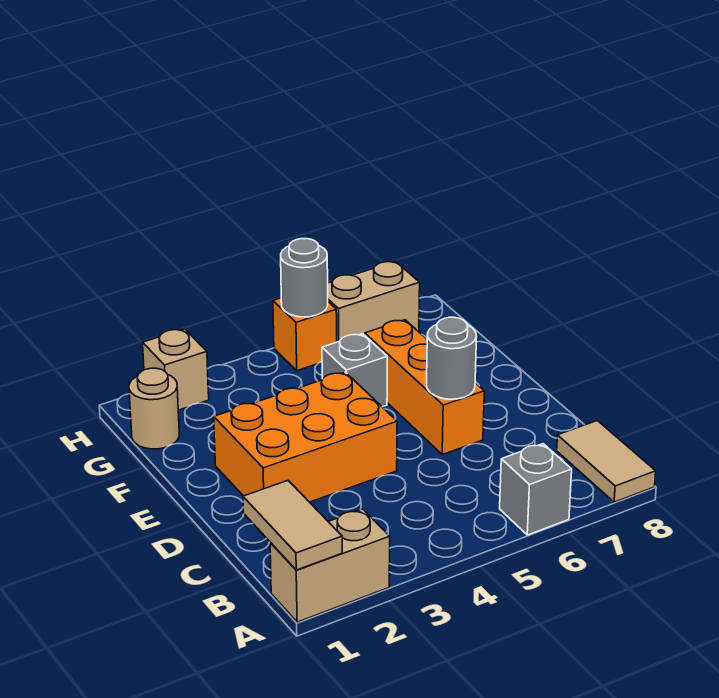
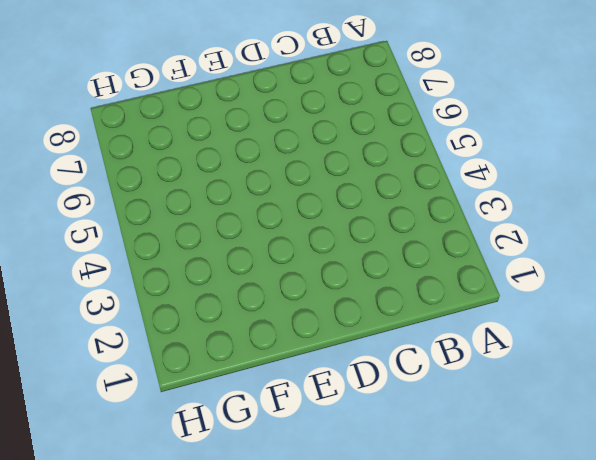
none -> tan 1x2 brick [270,509,390,622]
none -> grey 1x1 brick [500,444,572,535]
none -> tan 1x2 tile [557,421,656,502]

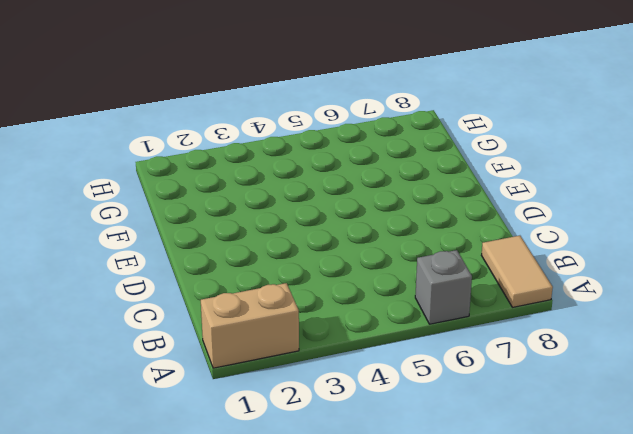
none -> orange 2x3 brick [214,372,397,502]
none -> orange 1x3 brick [365,320,484,455]
none -> grey 1x1 brick [322,334,387,407]

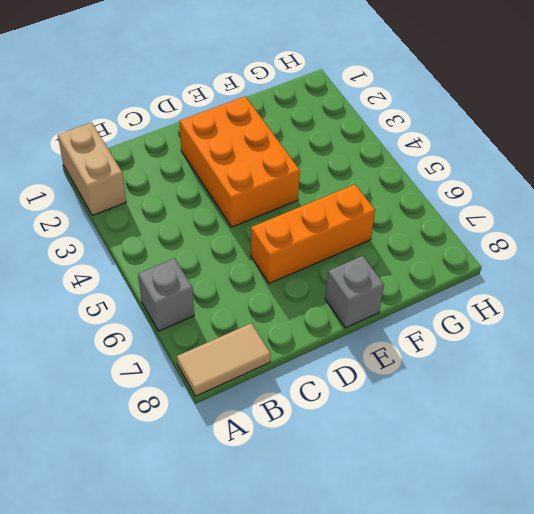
grey 1x1 brick [325,256,384,328] -> grey 1x1 brick moved to [322,334,387,407]
none -> tan 1x1 round brick [129,368,179,449]
none -> tan 1x1 brick [143,329,209,410]
none -> orange 1x1 brick [273,298,337,371]

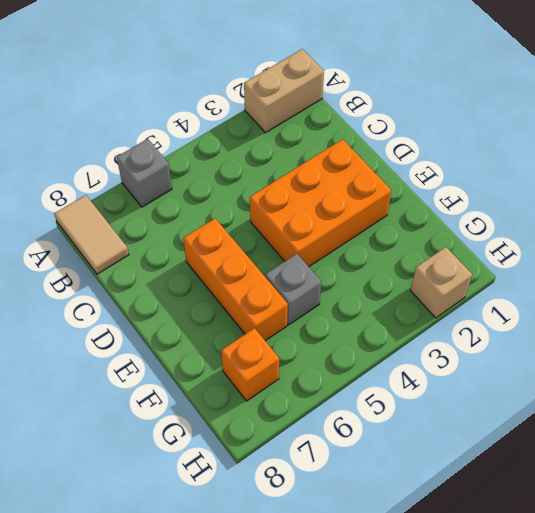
orange 1x1 brick [221,328,279,401] -> orange 1x1 brick moved to [273,298,337,371]
none -> tan 1x1 round brick [129,368,179,449]
none -> tan 1x2 brick [328,261,420,342]
none -> tan 1x2 tile [243,481,342,570]

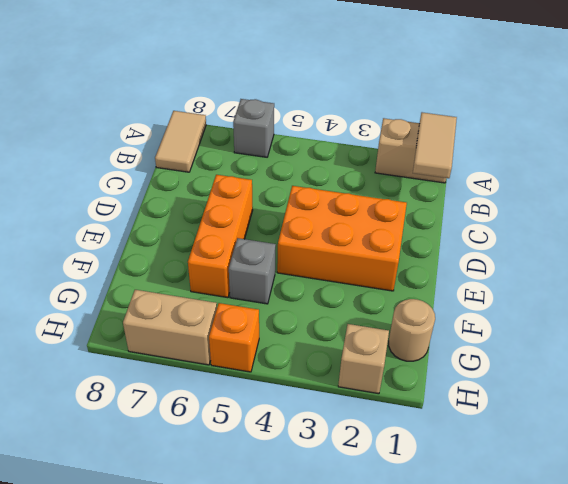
none -> grey 1x1 round brick [427,317,477,399]
none -> grey 1x1 round brick [281,239,328,317]

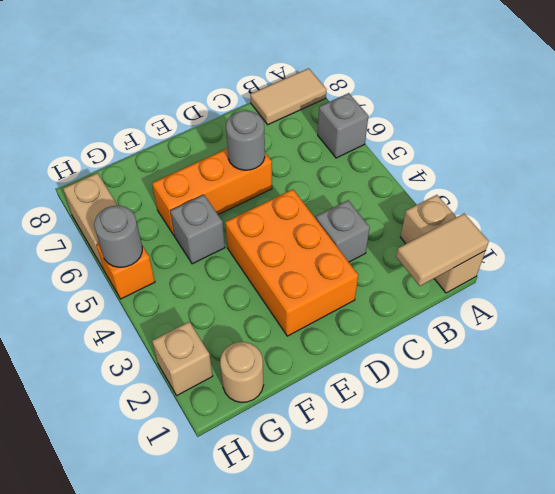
grey 1x1 brick [316,200,370,262] -> none

